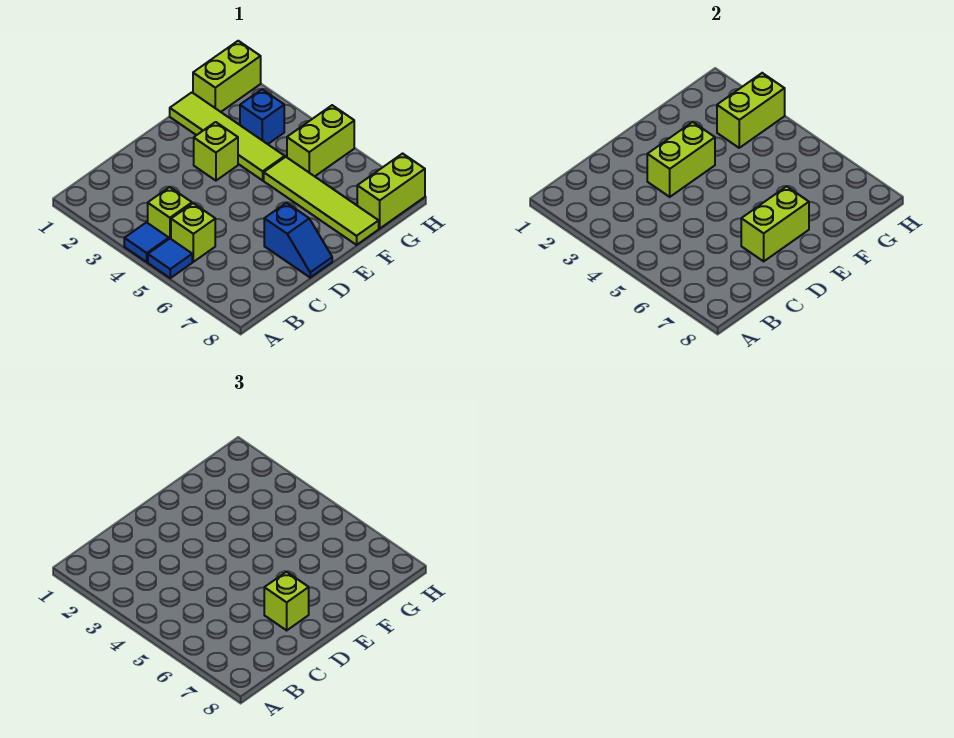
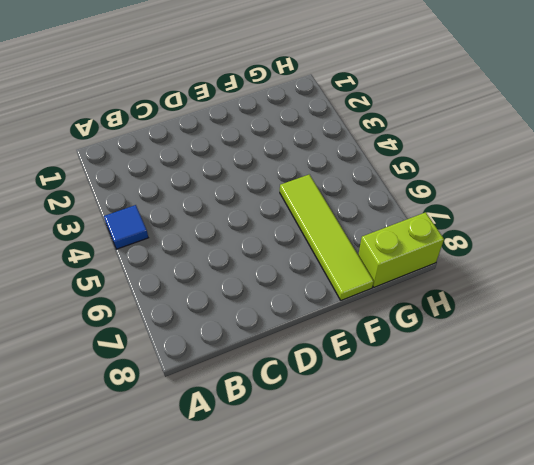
none -> blue 1x1 tile [148,239,192,278]
none -> lime 1x1 brick [148,187,192,239]
none -> lime 1x1 brick [171,203,215,262]

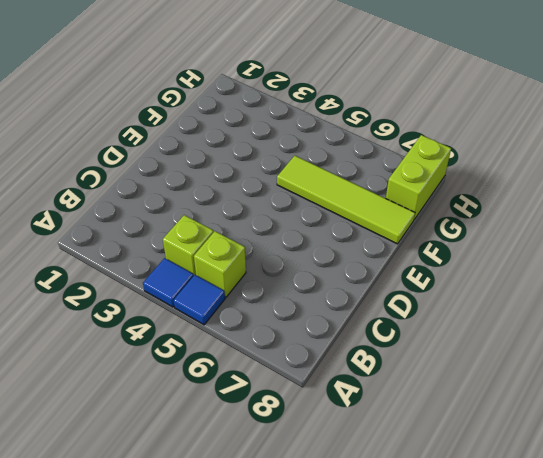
none -> blue 1x2 slope [264,203,332,277]
none -> lime 1x1 brick [194,122,238,181]
none -> lime 1x4 tile [170,92,285,180]

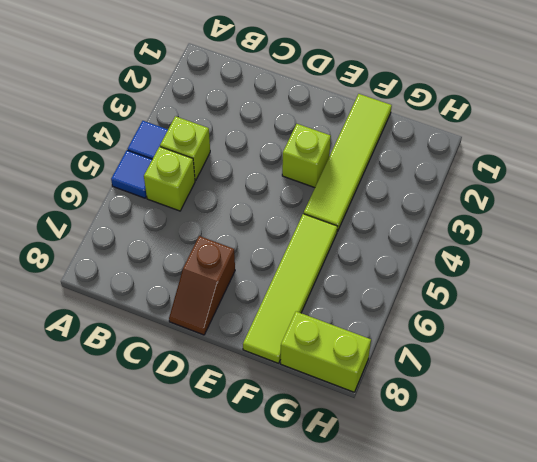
brown 1x2 slope [169,236,235,335] -> blue 1x2 slope [264,203,332,277]
none -> lime 1x2 brick [193,41,261,112]
none -> blue 1x1 brick [240,89,284,144]
none -> lime 1x2 brick [287,105,354,176]

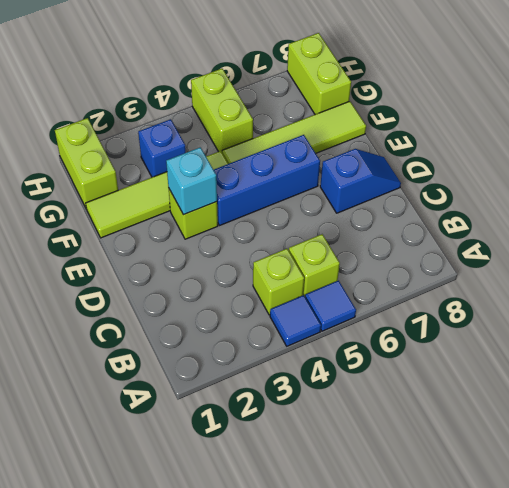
cyan 1x1 brick [166,147,217,215] -> lime 1x2 brick [647,122,715,197]
blue 1x3 brick [214,135,320,226] -> none
none -> lime 1x2 brick [741,186,809,261]
none -> lime 1x2 brick [717,73,785,148]
none -> lime 1x1 brick [264,572,309,630]

